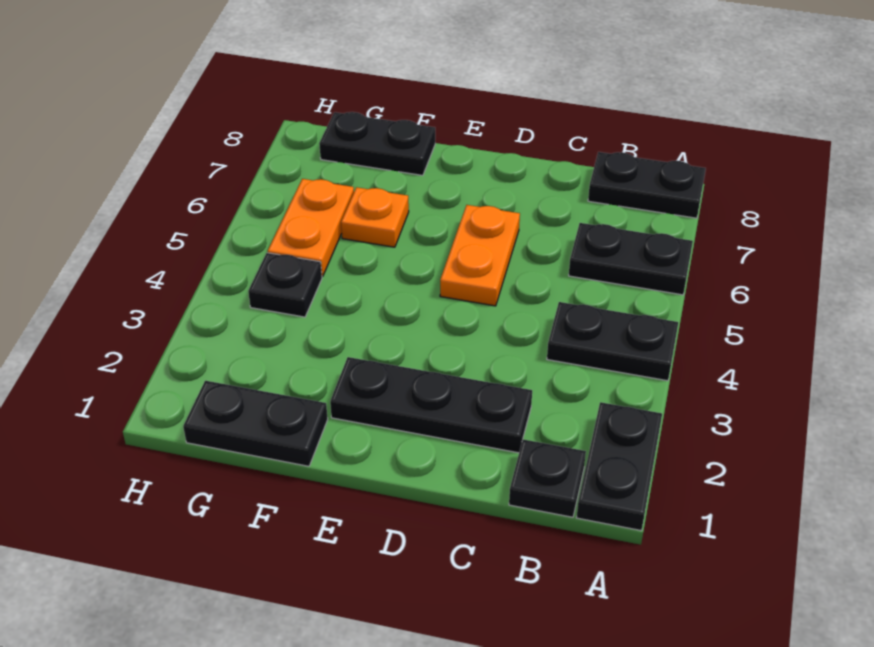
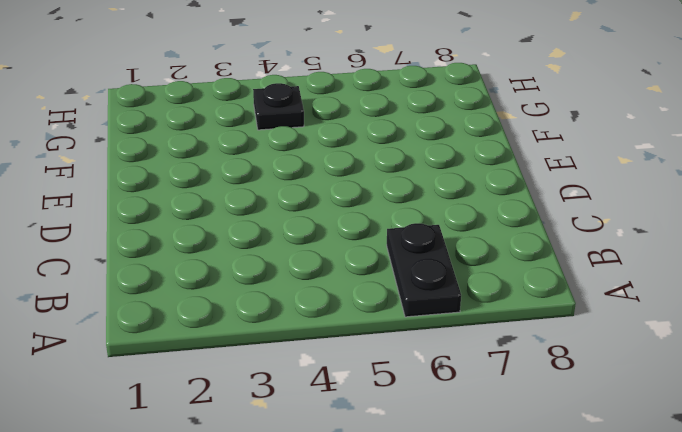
none -> black 1x2 plate [576,402,662,531]
none -> black 1x2 plate [547,302,678,381]
none -> black 1x2 plate [588,152,706,218]

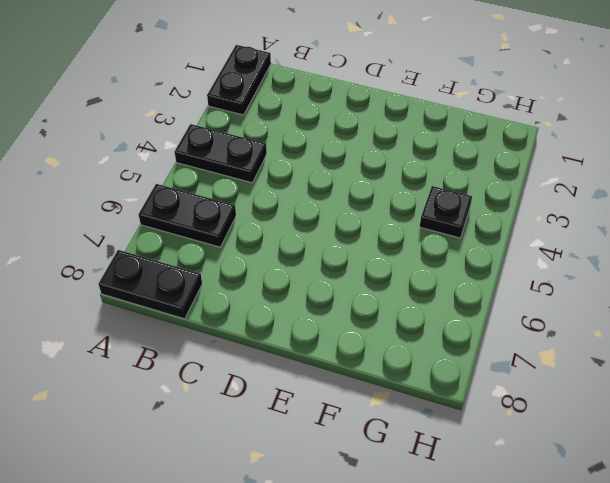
none -> black 1x1 plate [509,439,586,517]
none -> black 1x3 plate [330,357,532,453]
none -> orange 1x2 plate [440,205,520,306]

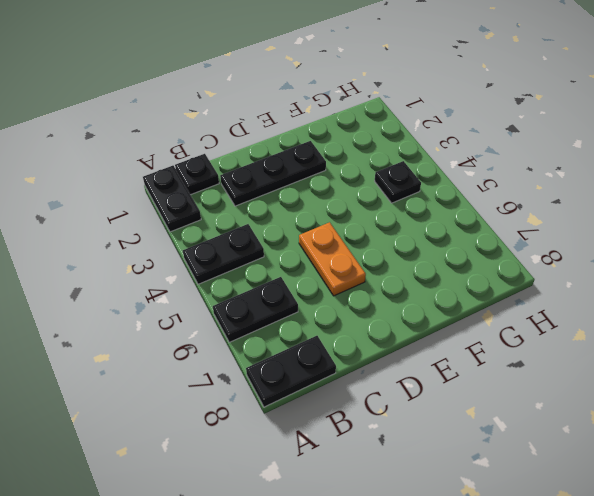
none -> black 1x2 plate [183,381,328,466]
none -> orange 1x1 plate [341,187,409,247]
none -> black 1x2 plate [319,112,435,175]

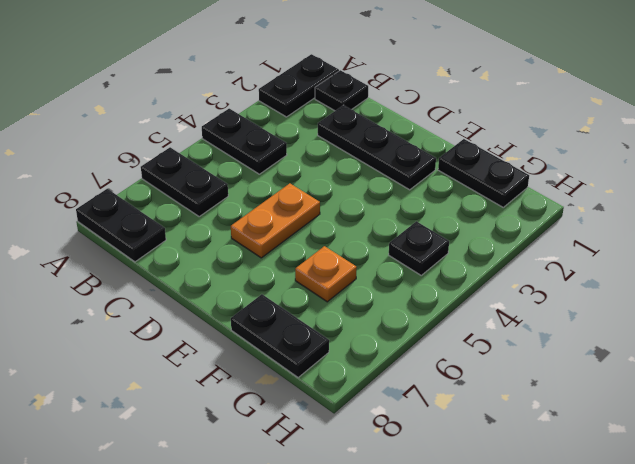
none -> orange 1x2 plate [268,179,354,277]

